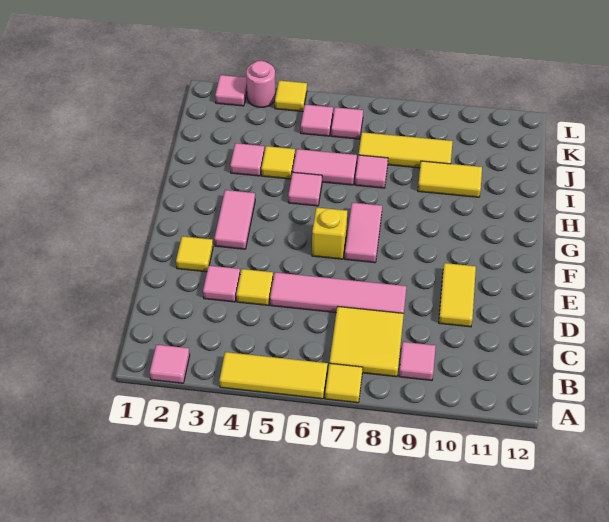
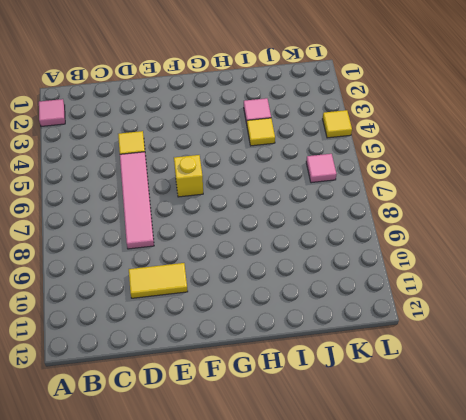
none -> yellow 1x3 tile [219,352,328,399]
none -> yellow 1x1 tile [325,363,363,403]
none -> yellow 2x2 tile [329,307,404,377]

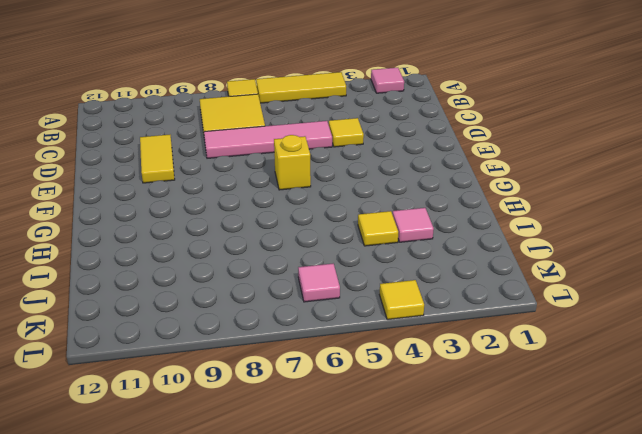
none -> pink 1x1 tile [399,342,436,380]
none -> pink 1x1 tile [203,266,240,302]
none -> yellow 1x1 tile [176,236,213,272]

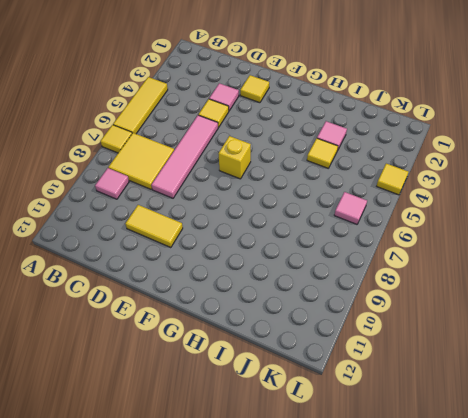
none -> pink 1x1 tile [150,345,190,383]
none -> pink 1x2 tile [214,190,255,249]
none -> pink 1x2 tile [345,203,382,263]

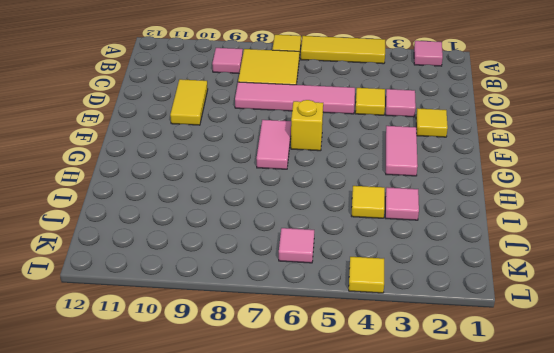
none -> pink 1x1 tile [288,172,322,206]
none -> pink 1x2 tile [293,149,357,185]
none -> pink 1x1 tile [355,155,388,188]

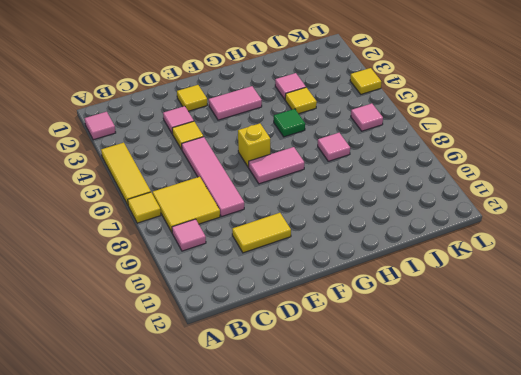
green 1x1 tile [274,109,305,137] -> pink 1x1 tile [288,172,322,206]
none -> pink 1x2 tile [293,149,357,185]
none -> yellow 1x2 tile [418,161,482,197]
none -> yellow 1x3 tile [359,132,453,168]

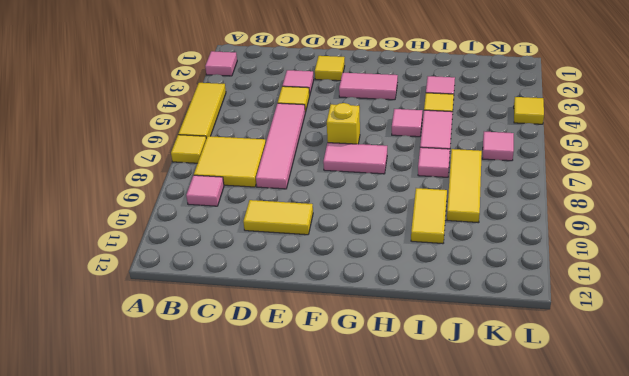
none -> pink 1x1 tile [301,105,333,136]
none -> pink 1x1 tile [215,75,247,106]
none -> pink 1x1 round brick [246,61,275,107]

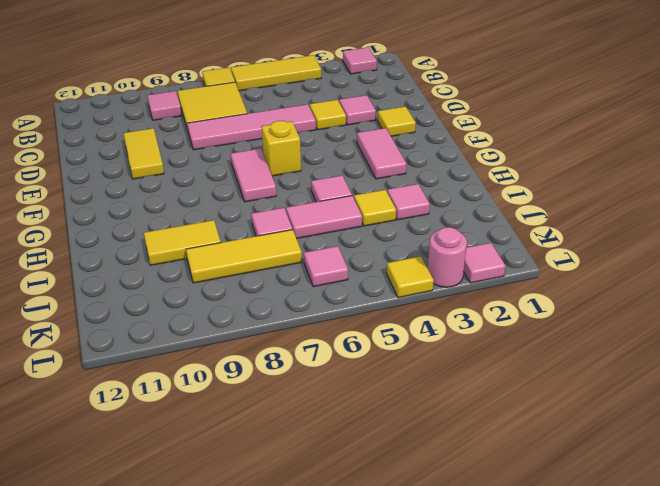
none -> pink 1x1 tile [301,105,333,136]

